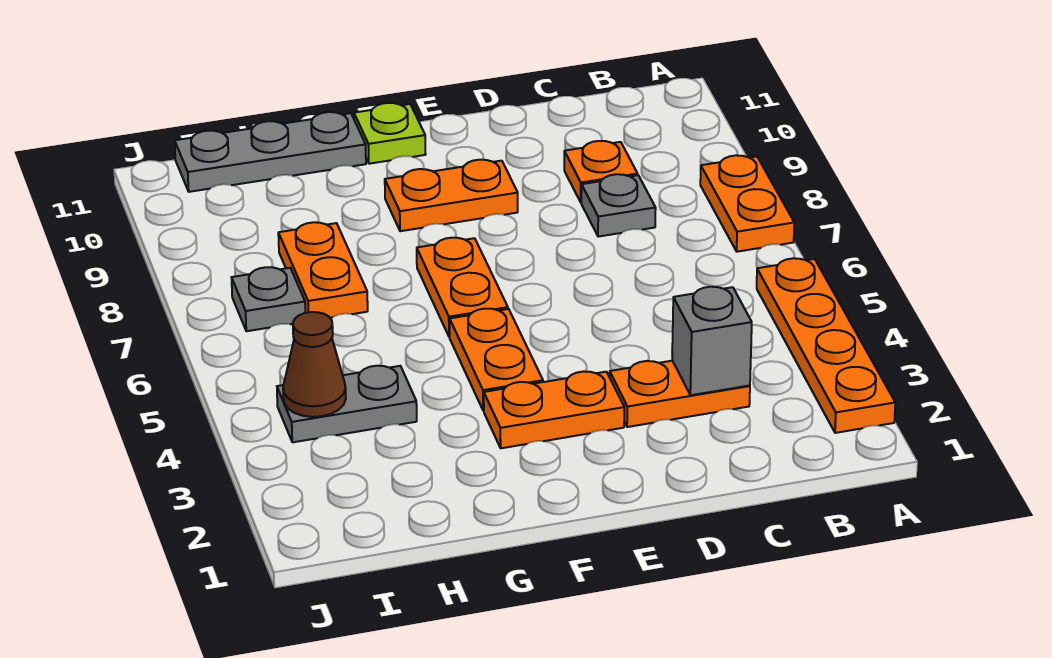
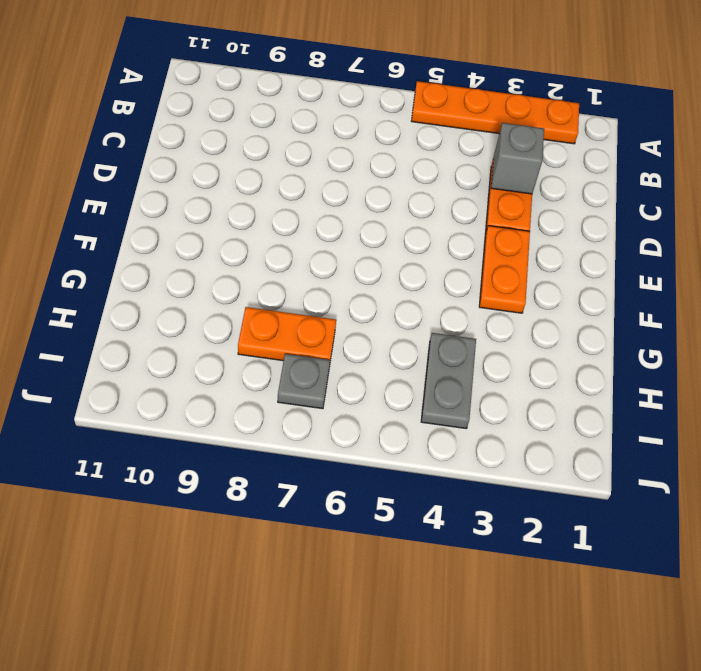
none -> orange 1x2 plate [700,155,794,252]
none -> grey 1x1 plate [581,174,656,237]
none -> orange 1x1 plate [564,141,638,202]

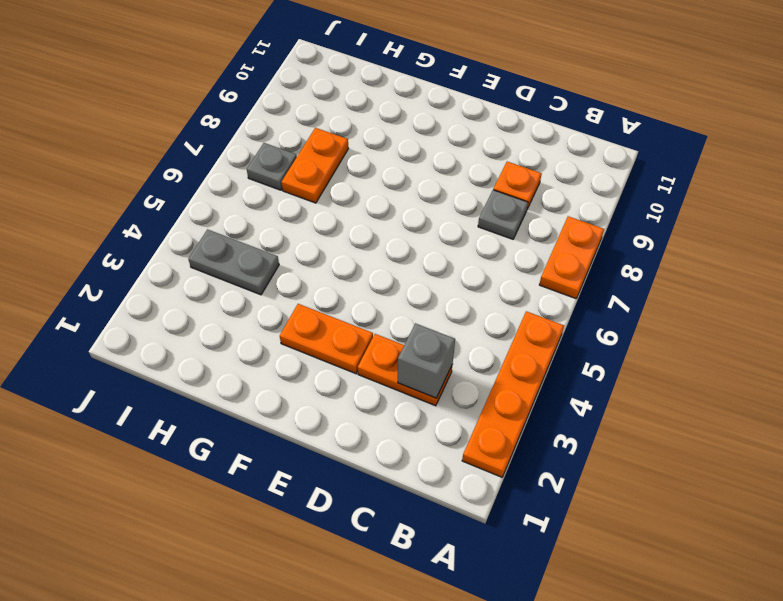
none -> orange 1x2 plate [385,160,518,231]
none -> orange 1x2 plate [450,309,543,411]
none -> orange 1x2 plate [417,238,508,337]

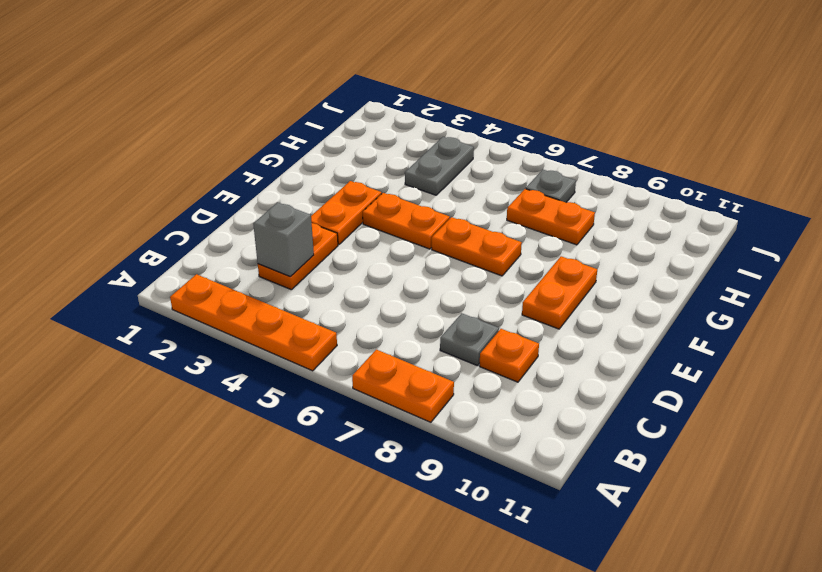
none -> lime 1x1 plate [354,103,426,164]
none -> grey 1x3 plate [175,112,366,192]
none -> brown 1x1 cone [283,312,346,417]

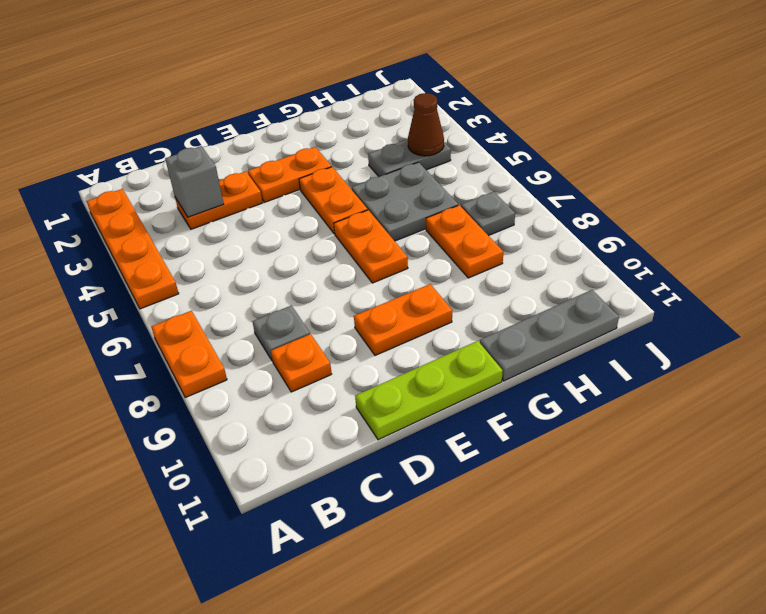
lime 1x3 plate [355,341,503,440] -> lime 1x1 plate [354,103,426,164]
grey 2x2 plate [352,162,458,241] -> none

